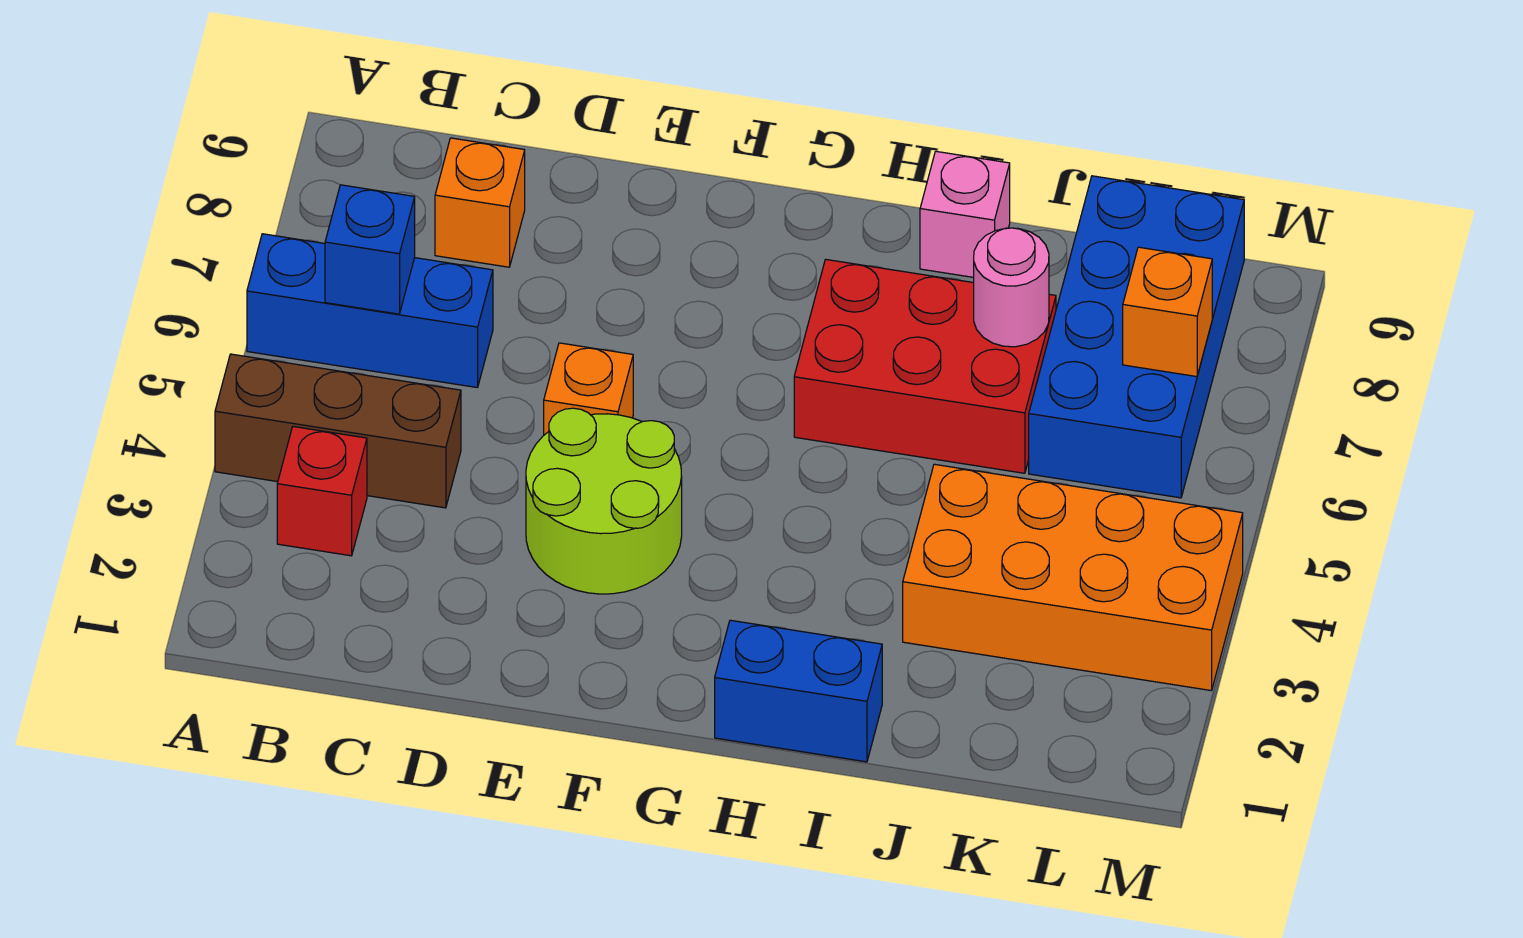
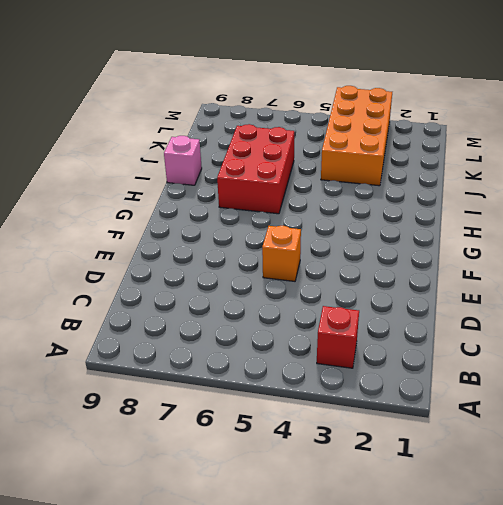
none -> brown 1x3 brick [215,354,461,508]
none -> blue 1x3 brick [247,234,493,388]
none -> orange 1x1 brick [435,138,525,267]

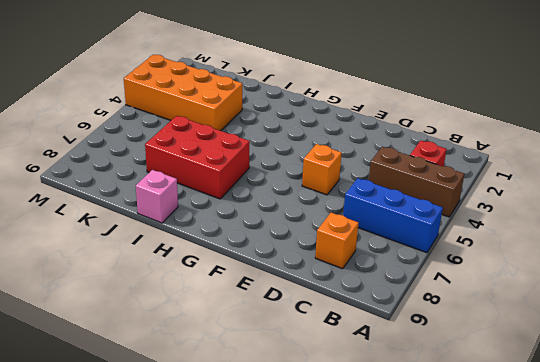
none -> lime 2x2 round brick [526,408,682,594]
none -> blue 1x2 brick [715,620,882,762]
none -> blue 2x4 brick [1029,176,1244,498]

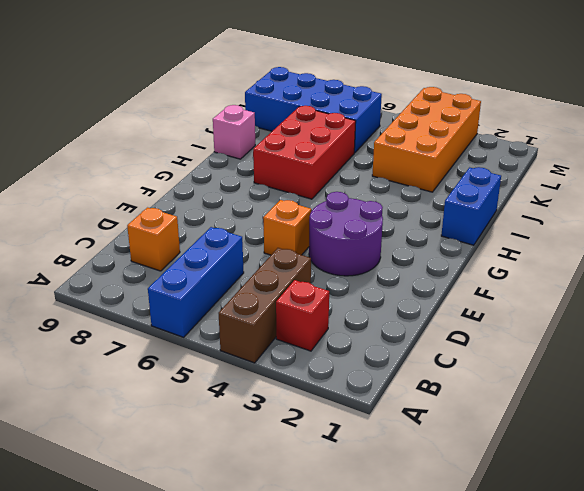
purple 2x2 round brick [309,192,383,276] -> lime 2x2 round brick [526,408,682,594]
none -> blue 1x1 brick [325,185,415,314]
none -> pink 1x1 round brick [974,228,1049,347]
none -> orange 1x1 brick [1123,247,1212,377]

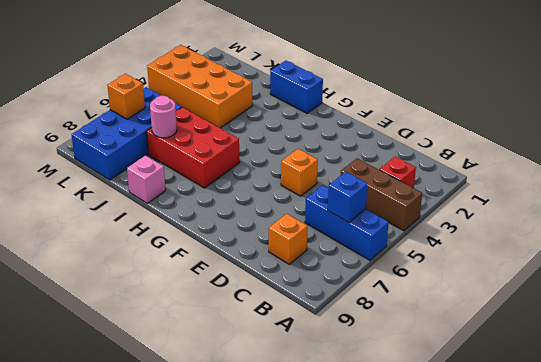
none -> lime 2x2 round brick [526,408,682,594]

